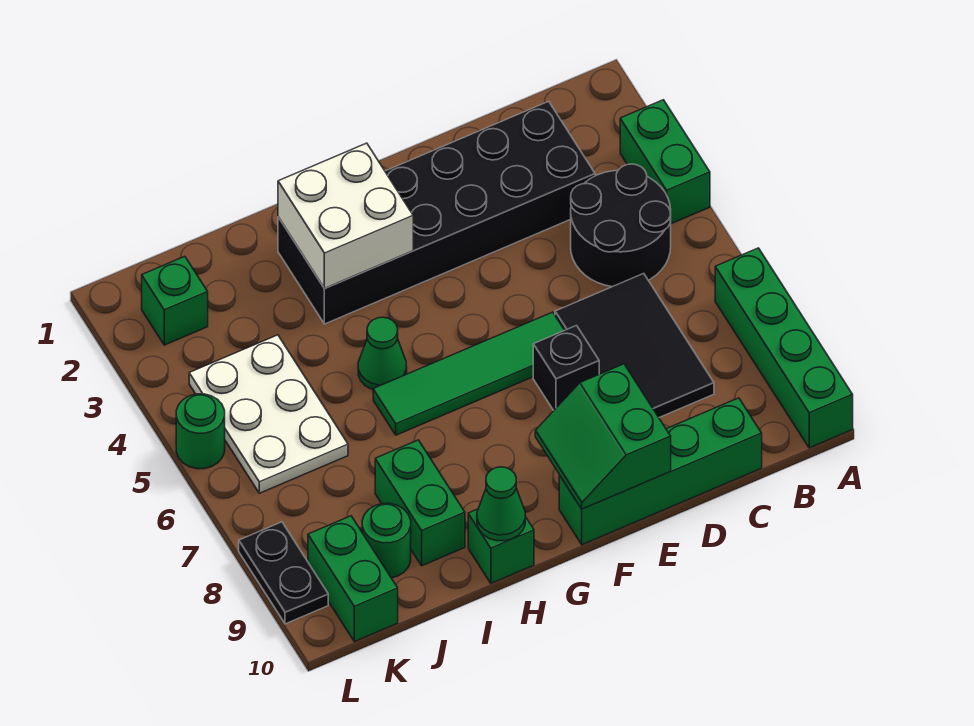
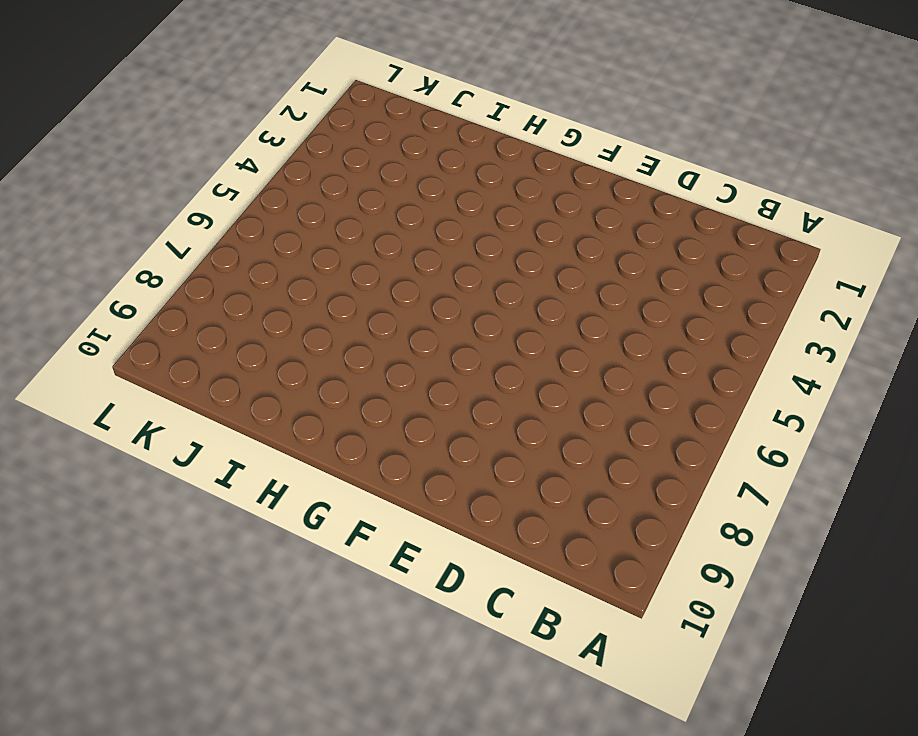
none -> green 1x2 brick [620,100,710,224]
none -> green 1x4 brick [715,248,853,448]
none -> black 2x2 round brick [571,164,671,287]

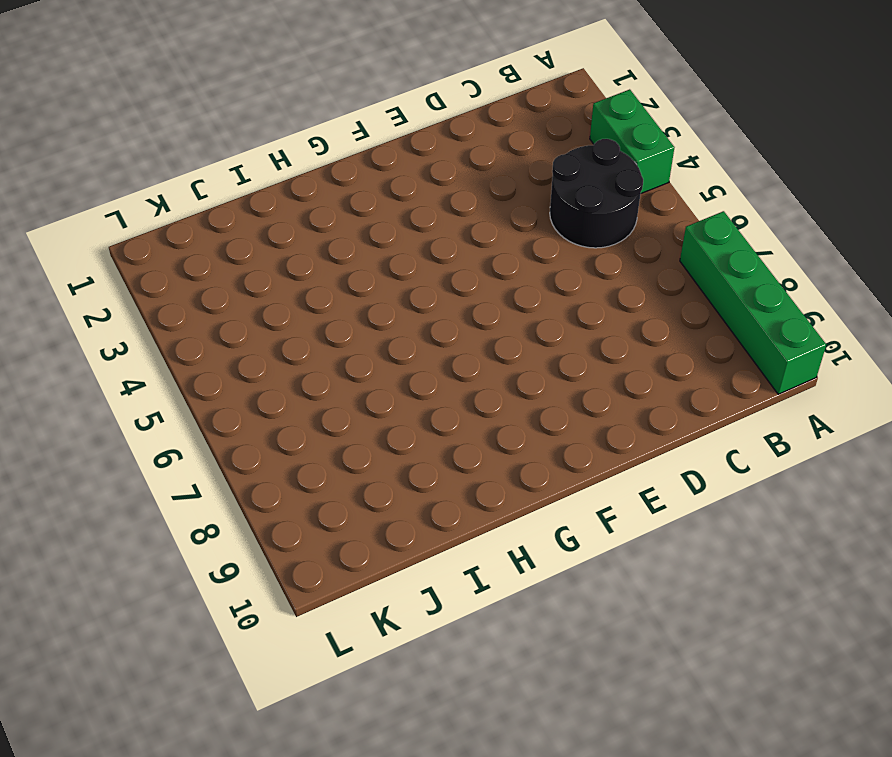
none -> black 2x6 brick [278,101,595,324]
none -> black 2x3 tile [555,273,714,417]
none -> green 1x4 brick [559,398,762,545]

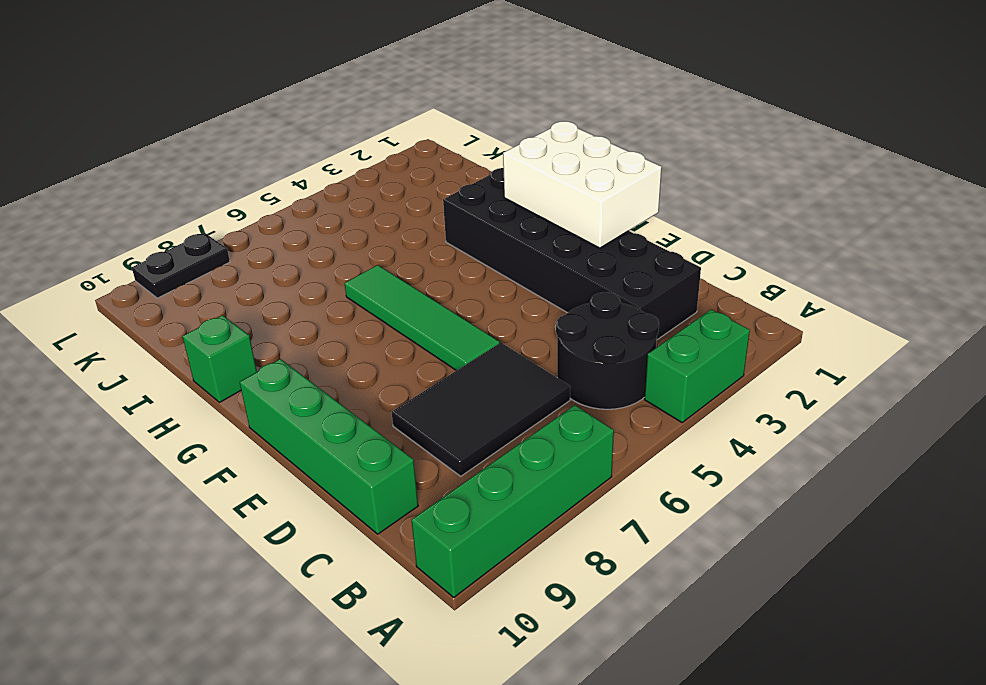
white 2x3 brick [503,121,662,248] -> white 2x2 brick [278,143,413,289]
none -> black 1x1 brick [533,326,599,410]
none -> green 1x1 cone [358,317,407,390]
none -> green 1x2 brick [375,440,465,566]

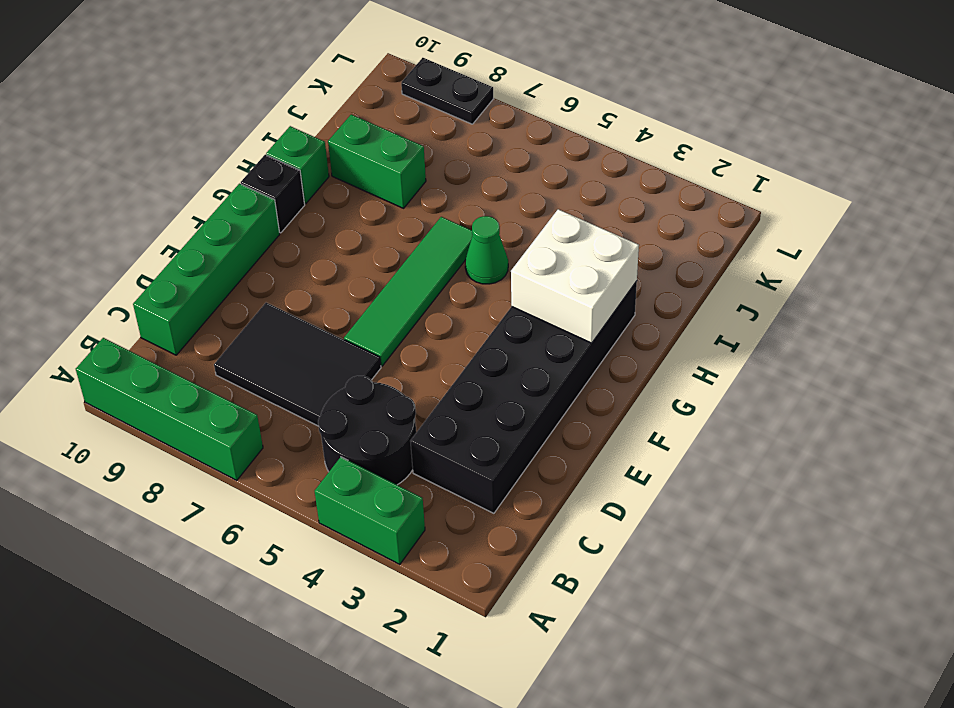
black 1x1 brick [241,155,305,233] -> black 1x1 brick moved to [533,326,599,410]
none -> white 2x3 plate [189,335,348,493]
none -> green 1x1 round brick [362,503,411,578]
none -> green 1x1 brick [142,256,208,345]

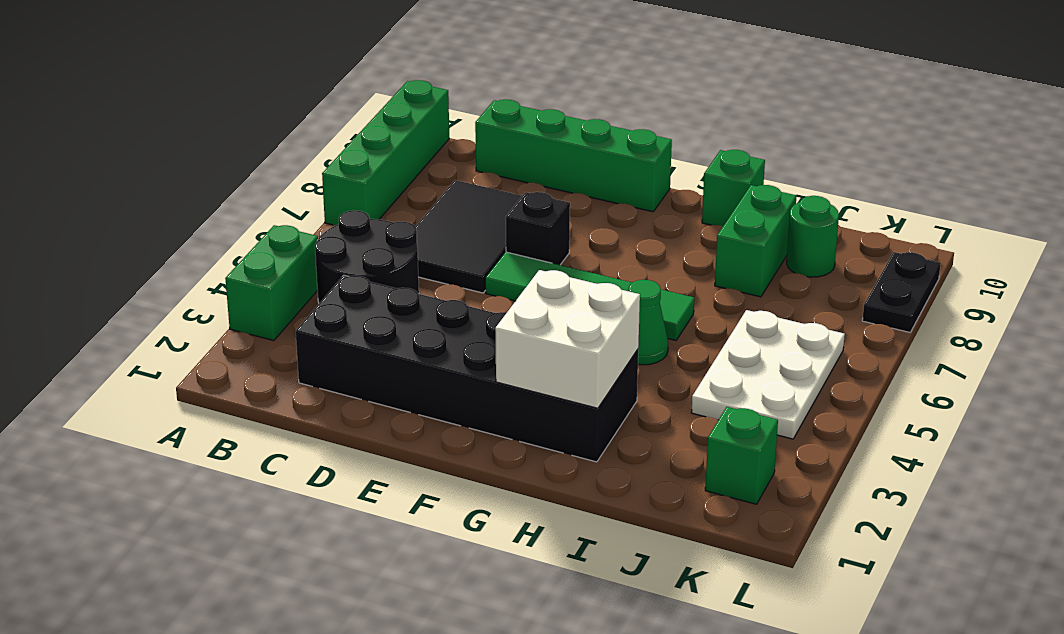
none -> green 1x2 brick [308,516,398,642]
none -> green 1x1 round brick [176,394,225,469]
none -> green 2x2 slope [535,364,671,509]

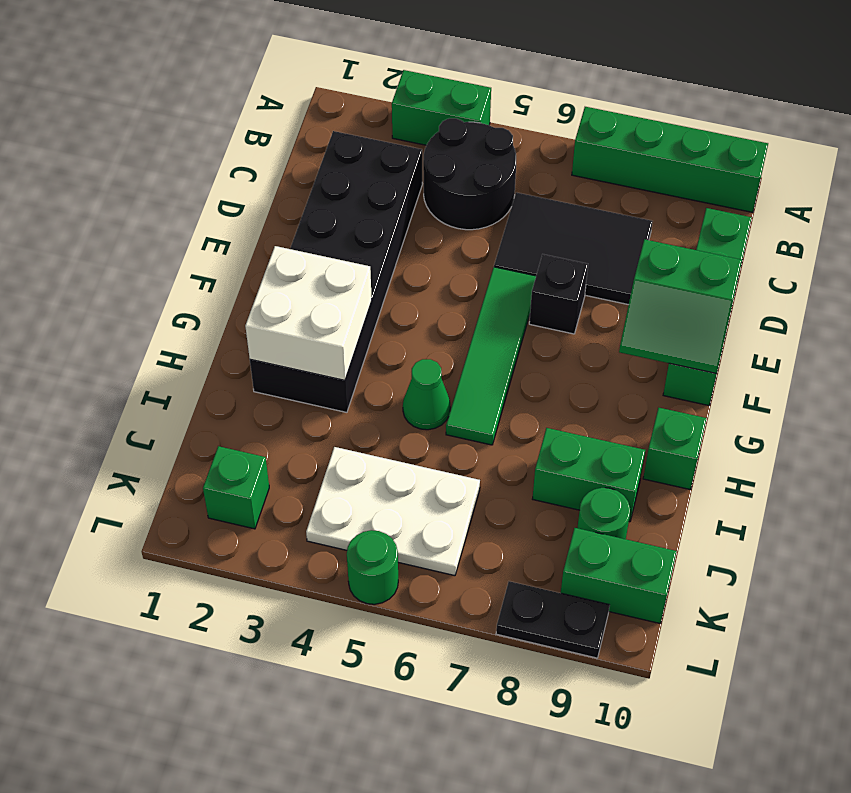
none -> green 1x1 cone [477,467,525,541]

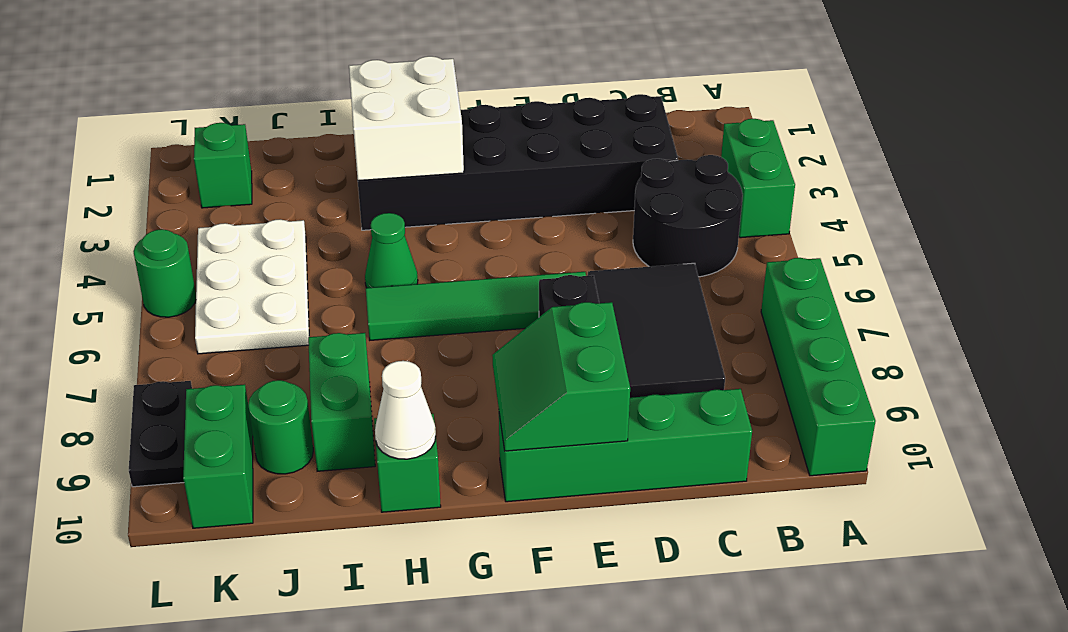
white 1x1 cone [375,361,436,459] -> green 1x1 cone [477,467,525,541]

